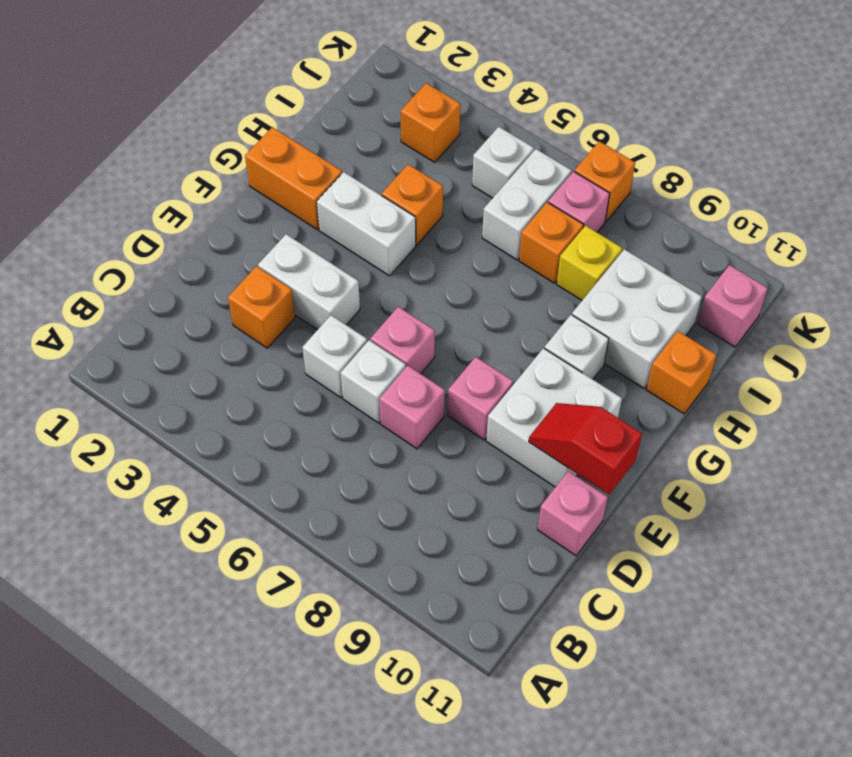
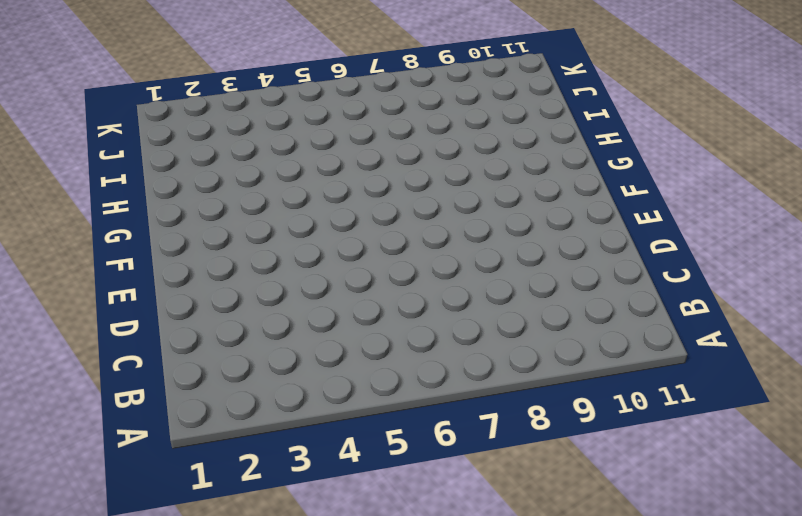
none -> orange 1x1 brick [228,266,295,348]
none -> white 1x1 brick [302,315,367,398]
none -> white 1x1 brick [341,340,406,423]

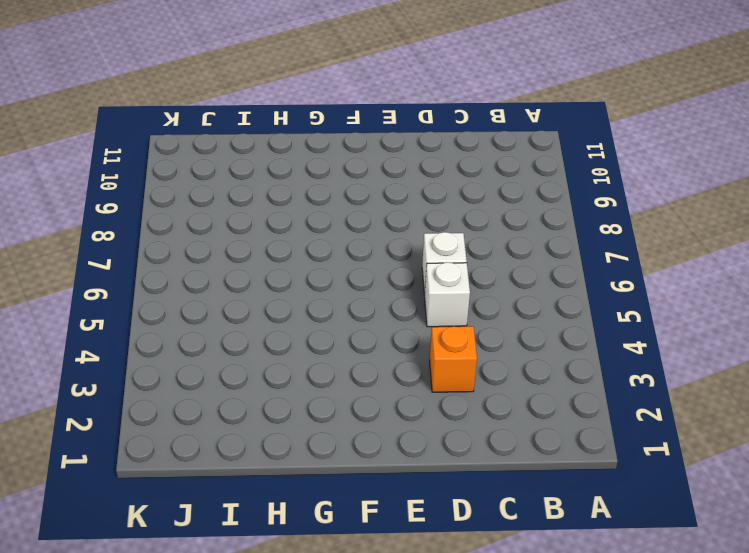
none -> pink 1x1 brick [379,365,445,449]
none -> pink 1x1 brick [538,471,608,556]
none -> white 1x2 brick [258,234,360,330]

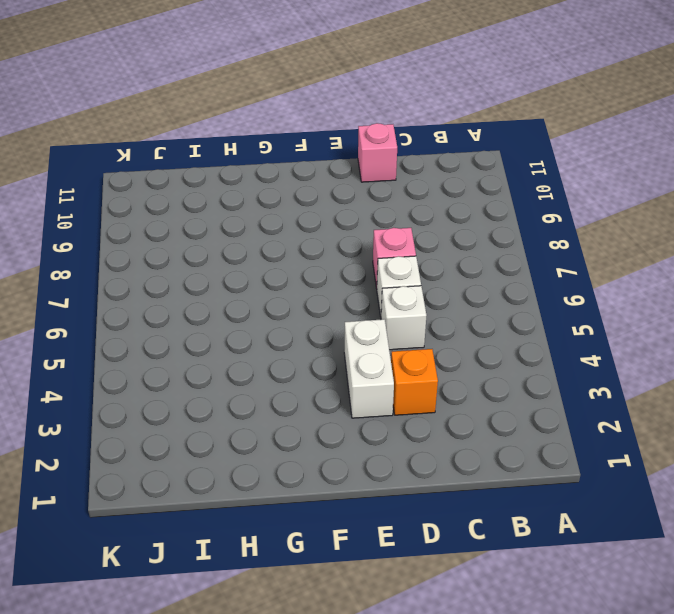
none -> pink 1x1 brick [370,307,435,374]
none -> pink 1x1 brick [448,357,513,440]
none -> white 2x2 brick [486,348,622,487]

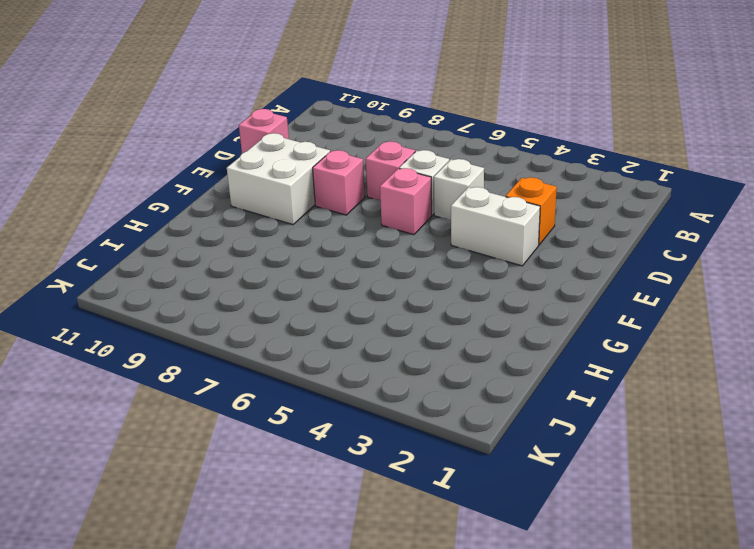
none -> orange 1x2 brick [245,127,342,230]
none -> white 1x2 brick [317,172,416,276]
none -> white 1x1 brick [544,315,609,379]

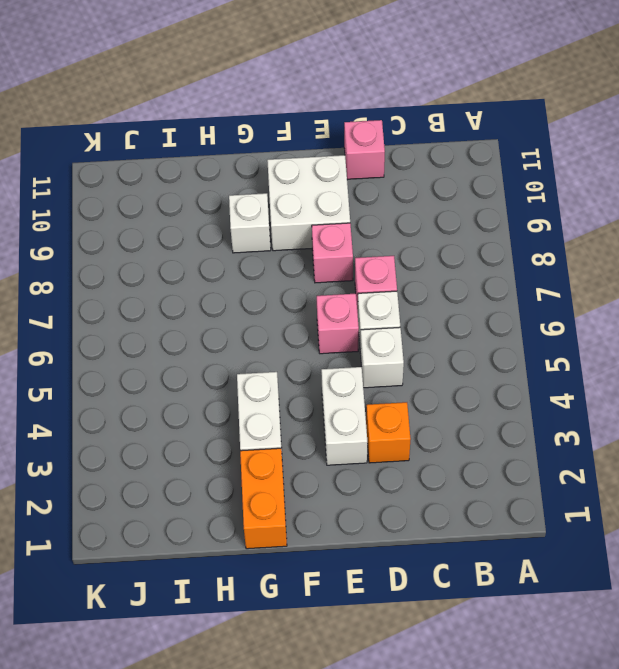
none -> orange 1x1 brick [382,164,443,245]
none -> white 2x2 brick [572,249,702,389]
none -> orange 1x1 brick [646,331,717,414]

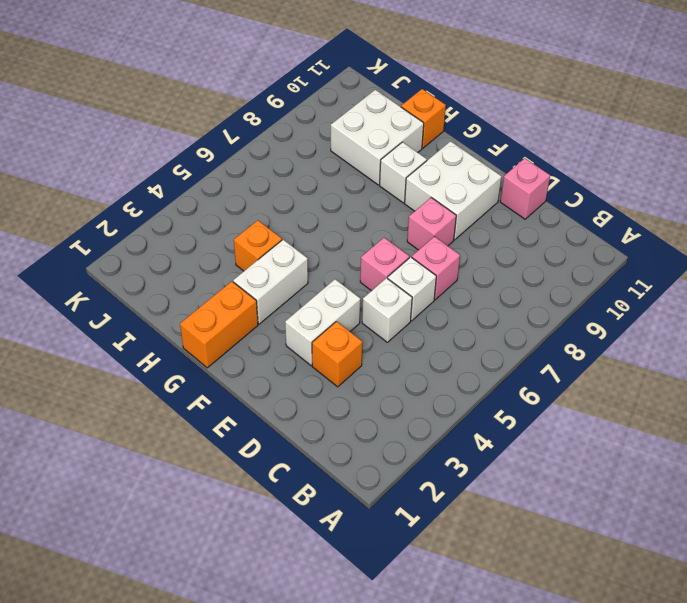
none -> white 1x2 brick [482,149,572,260]
none -> orange 1x1 brick [519,202,583,283]
none -> yellow 1x1 brick [557,226,622,300]

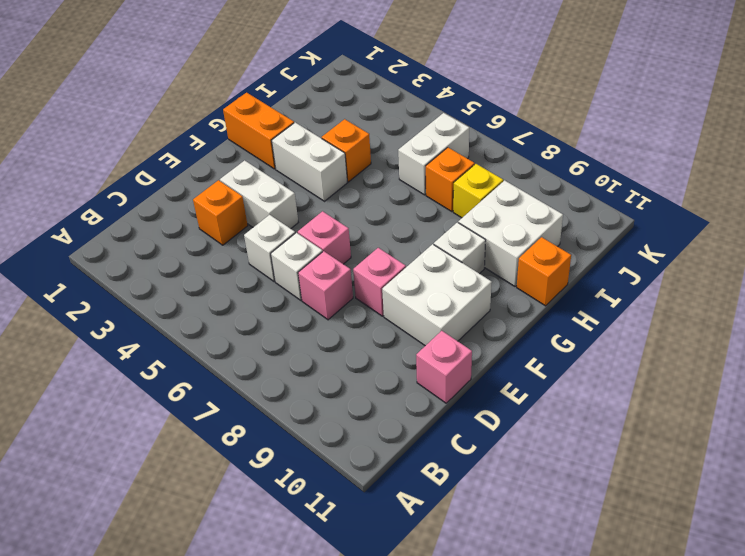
none -> orange 1x1 brick [400,83,460,162]
none -> white 1x1 brick [472,127,534,198]
none -> pink 1x1 brick [548,172,610,232]

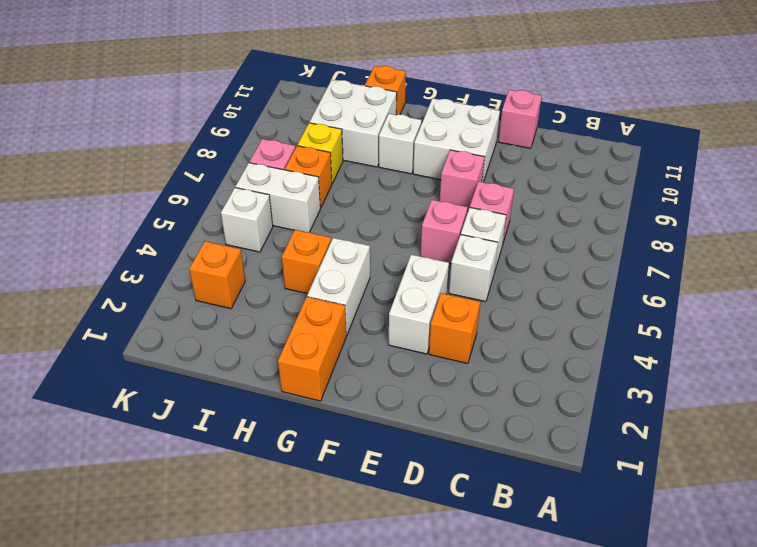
none -> pink 1x1 brick [698,265,768,347]
none -> orange 1x1 brick [574,141,635,221]
none -> red 1x2 slope [529,403,642,494]

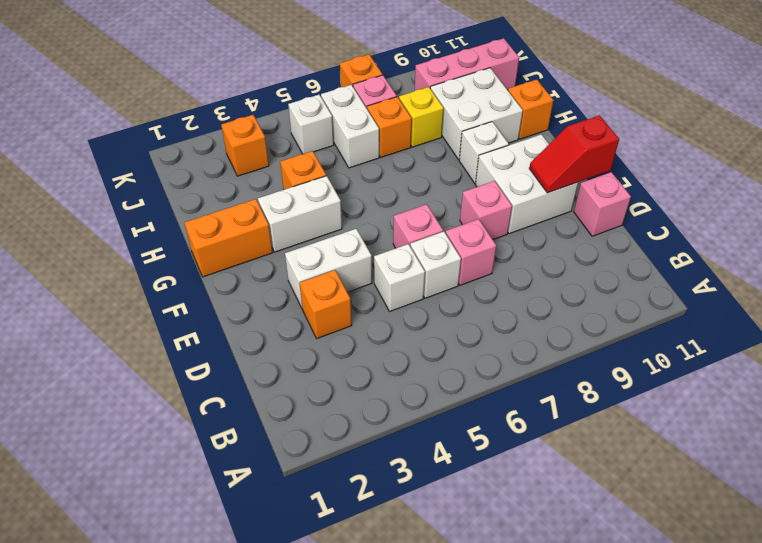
pink 1x3 brick [415,38,519,91] -> pink 1x1 brick [698,265,768,347]

